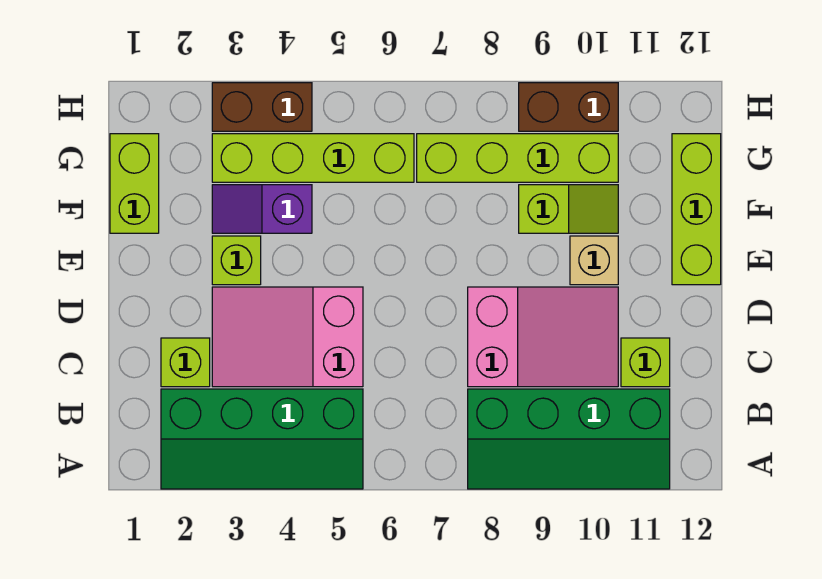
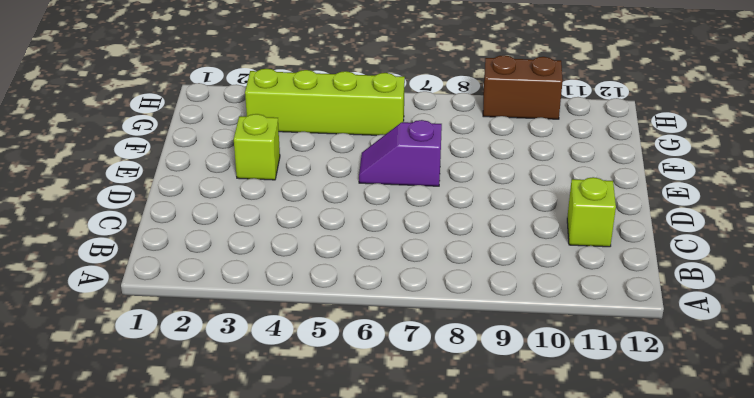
purple 1x2 slope [359,120,442,186] -> purple 1x2 slope moved to [212,185,312,233]
none -> green 2x4 slope [161,389,363,489]
none -> green 2x4 slope [468,389,670,489]
none -> lime 1x1 brick [161,338,210,387]

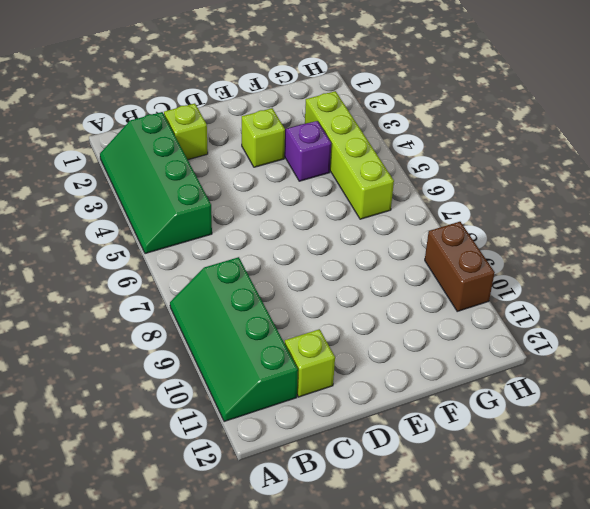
none -> pink 2x3 slope [212,287,363,387]
none -> pink 2x3 slope [468,287,618,387]
none -> tan 1x1 brick [570,236,618,285]

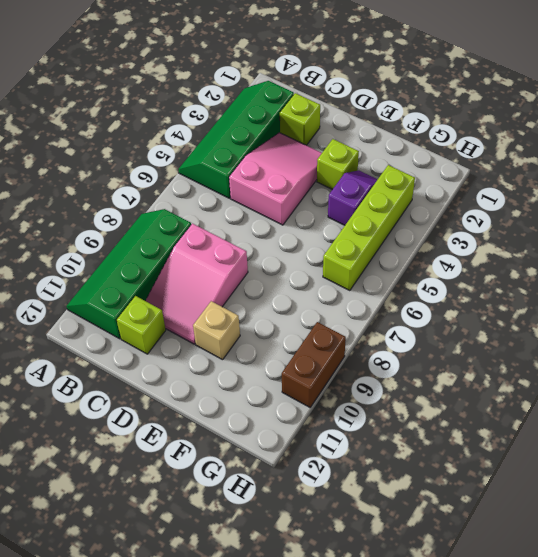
none -> lime 1x3 brick [672,134,721,285]
none -> lime 1x2 brick [110,134,159,233]
none -> lime 1x2 slope [519,185,618,233]

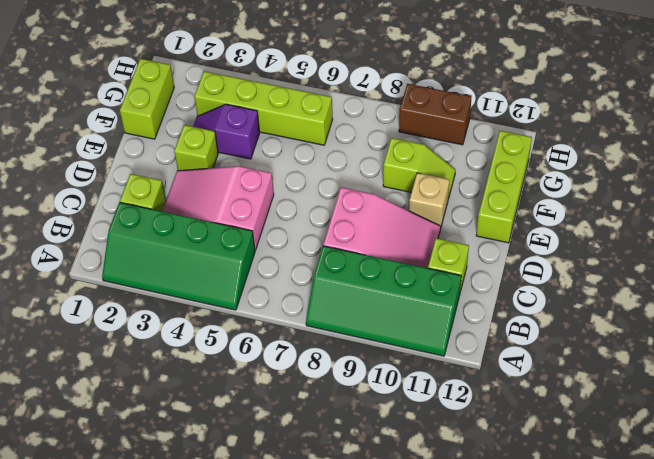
none -> lime 1x4 brick [417,134,618,182]
none -> brown 1x2 brick [212,83,312,131]

